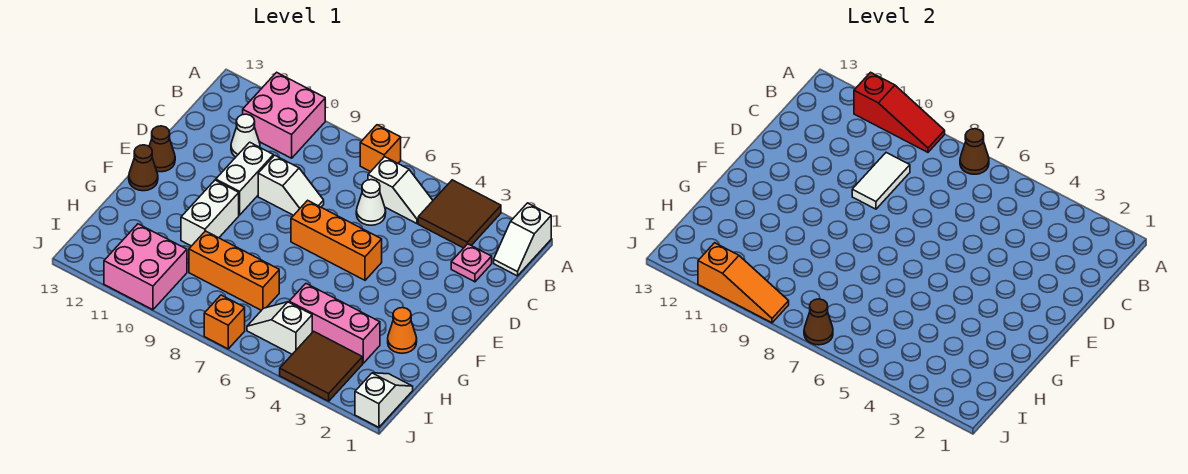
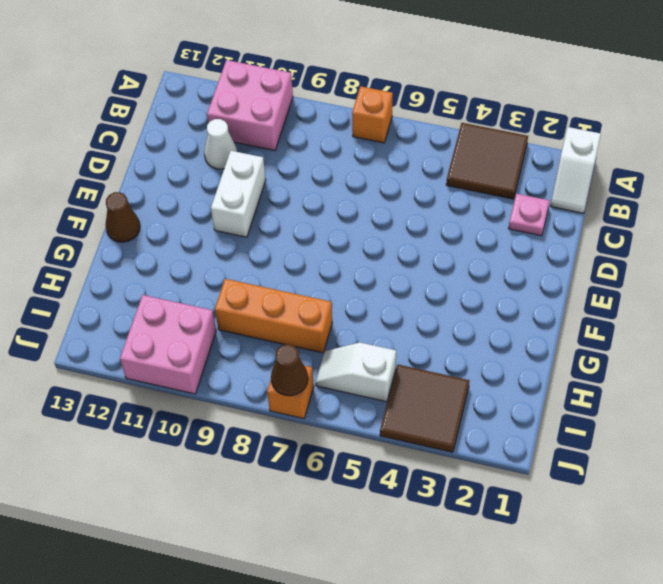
none -> white 1x2 slope [368,157,433,224]
none -> white 1x1 cone [356,180,386,225]
none -> white 1x2 slope [258,155,324,215]

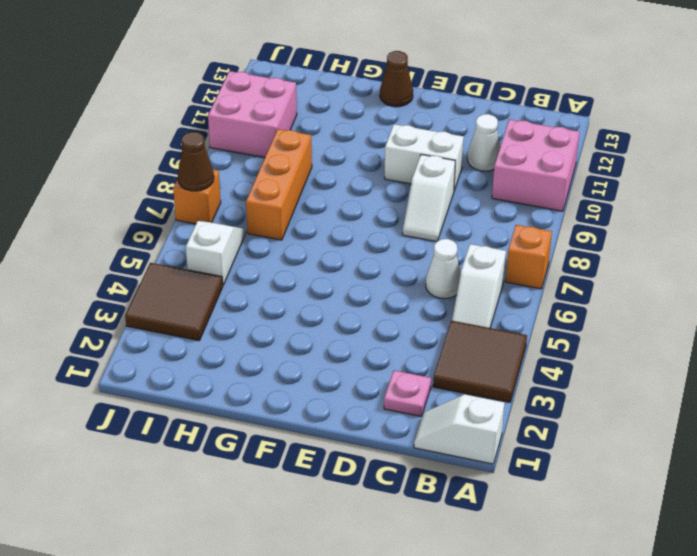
none -> orange 1x3 brick [291,200,382,280]
none -> brown 1x1 cone [149,126,175,172]
none -> white 1x2 brick [181,180,239,246]

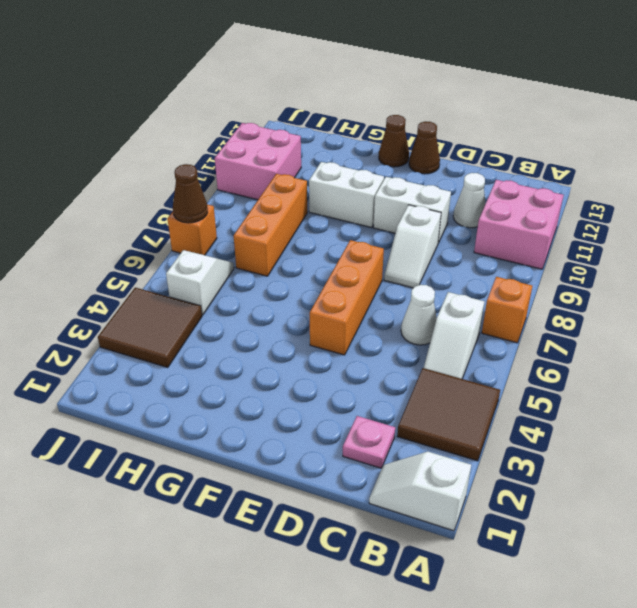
none -> orange 1x1 cone [388,308,417,353]
none -> pink 1x3 brick [289,284,380,363]
none -> white 1x2 slope [355,373,413,427]

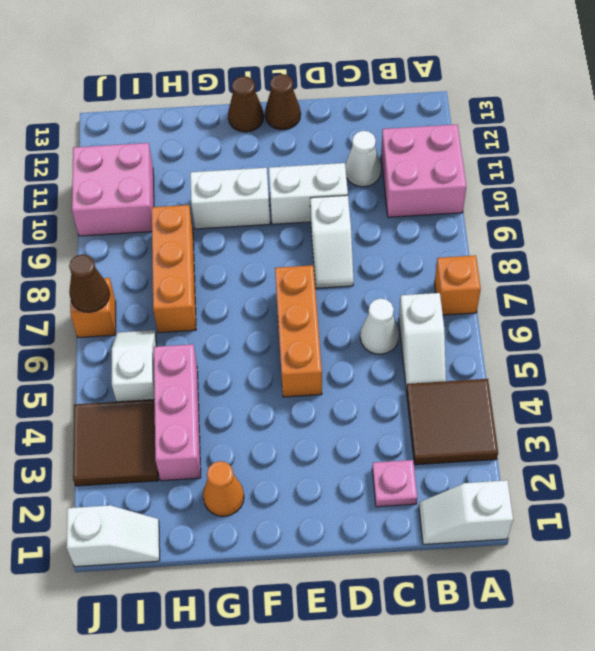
none -> brown 1x1 cone [960,129,989,174]
none -> red 1x3 slope [854,72,945,152]
none -> white 1x2 tile [852,153,910,209]

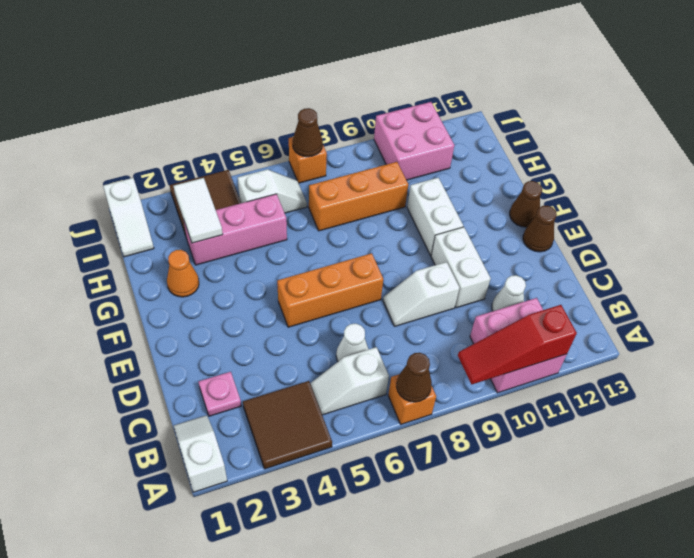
white 1x2 tile [174,178,223,243] -> white 1x2 tile moved to [852,153,910,209]
none -> orange 1x3 slope [698,243,789,323]

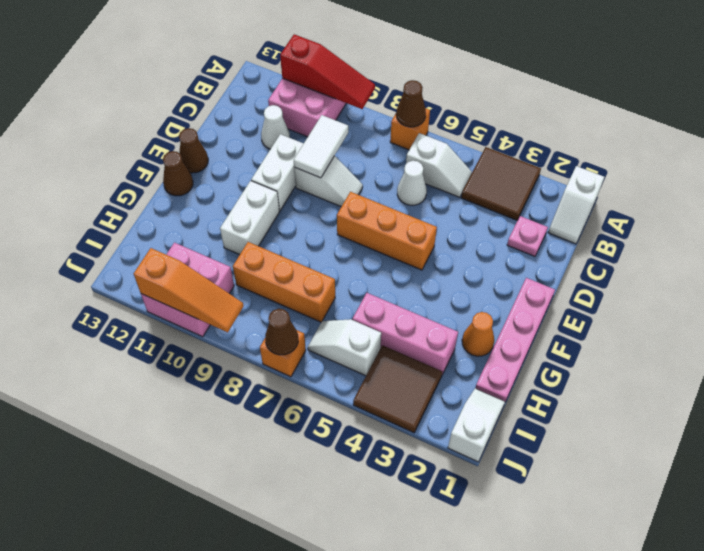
pink 1x4 plate [475,278,555,402] -> none

